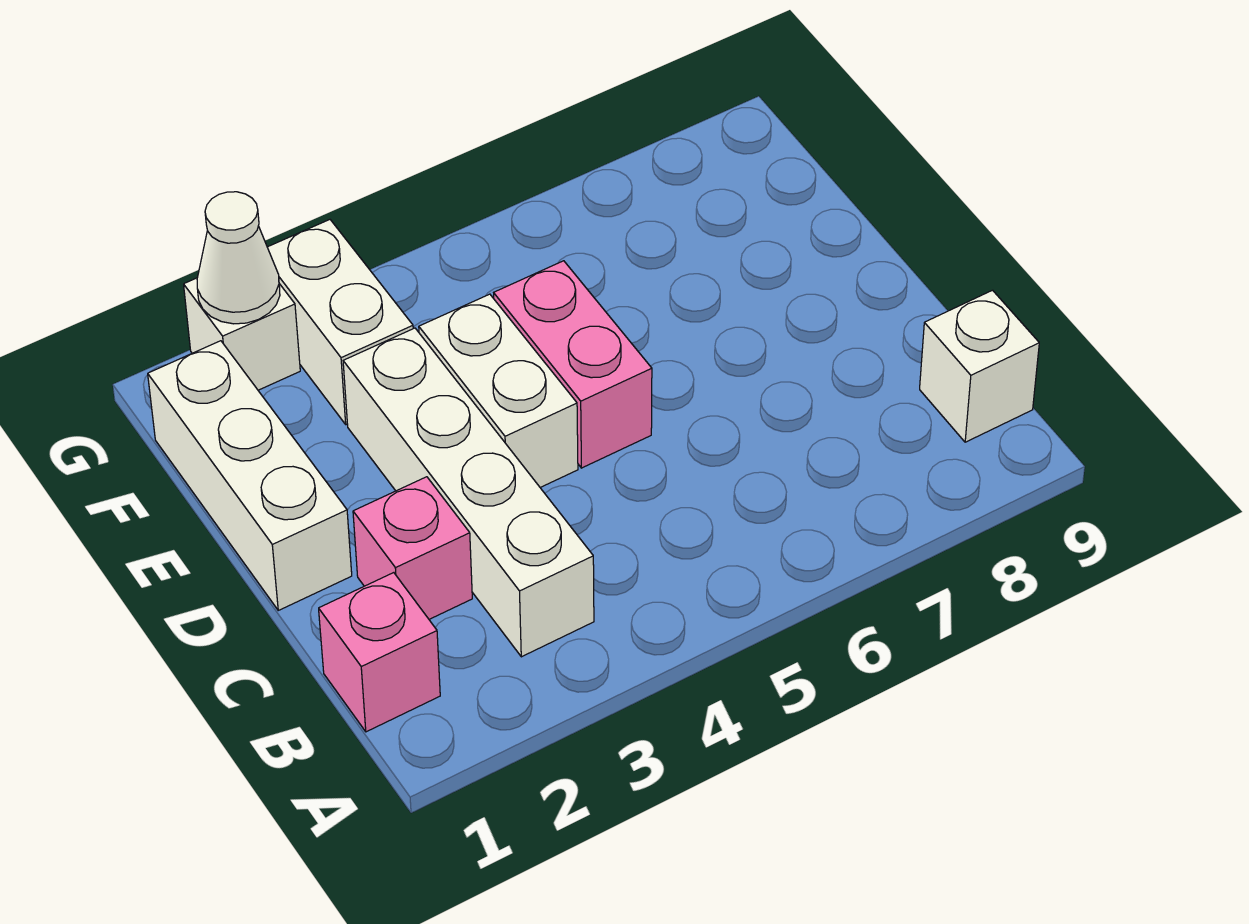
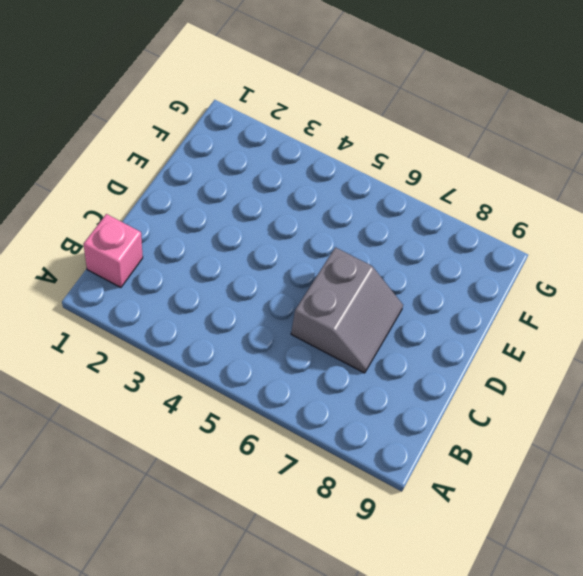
grey 2x2 slope [291,247,403,373] -> none
none -> white 1x4 brick [343,328,594,657]
none -> white 1x1 brick [920,290,1039,442]

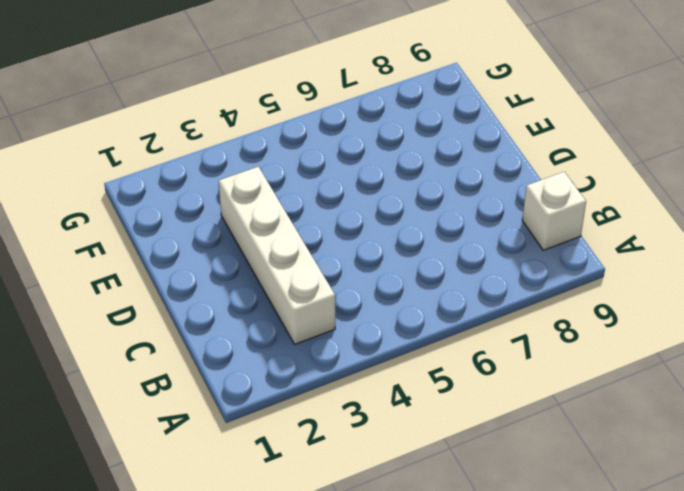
none -> pink 1x1 brick [319,573,440,732]
none -> pink 1x1 brick [353,477,472,619]

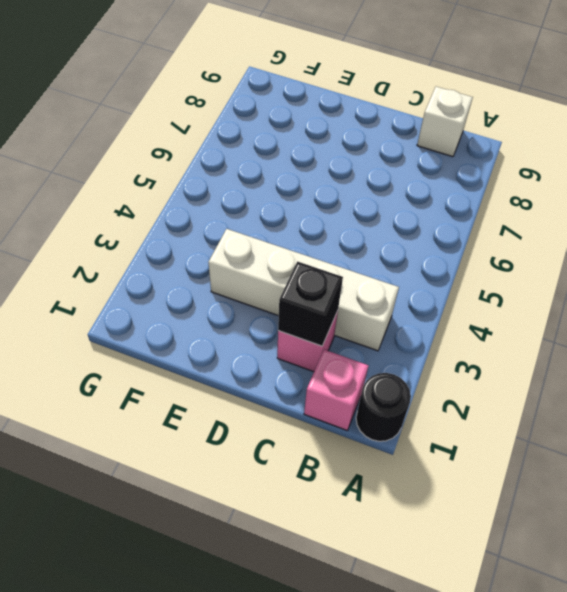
black 1x1 round brick [356,373,411,441] -> none
black 1x1 brick [278,262,343,346] -> none
none -> white 1x3 brick [148,341,352,610]
none -> white 1x2 brick [419,294,578,487]

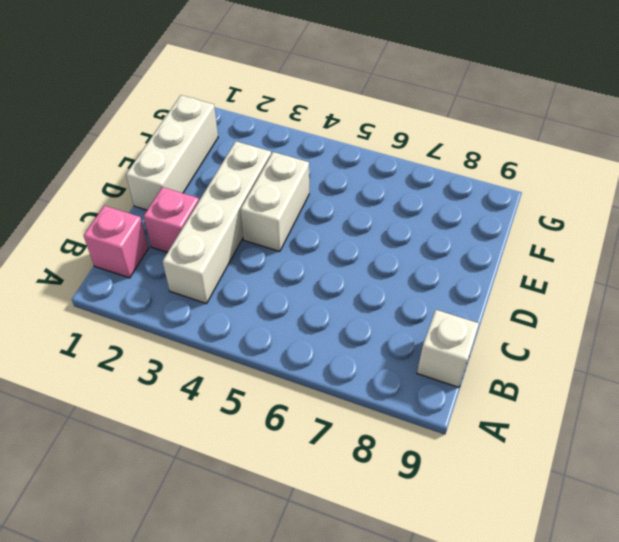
none -> pink 1x2 brick [494,261,652,468]
none -> white 1x2 brick [267,220,413,425]

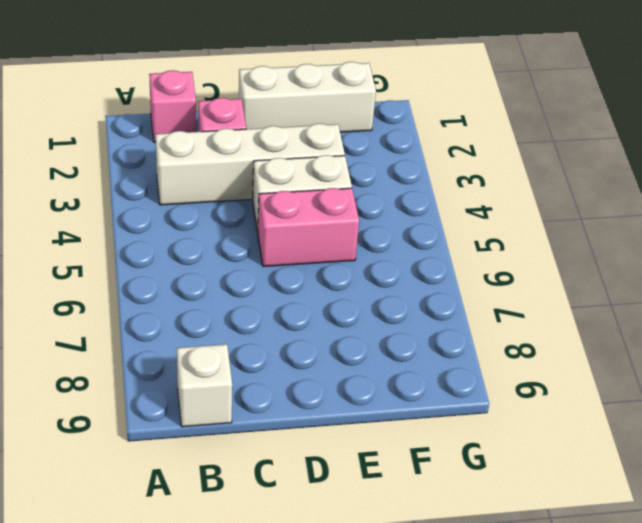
none -> white 1x2 brick [267,220,413,425]
none -> white 1x1 brick [184,278,300,390]

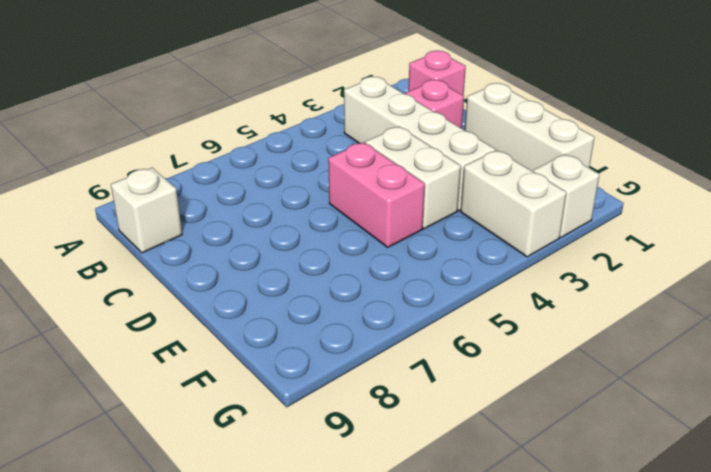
none -> white 1x1 cone [197,192,280,324]

